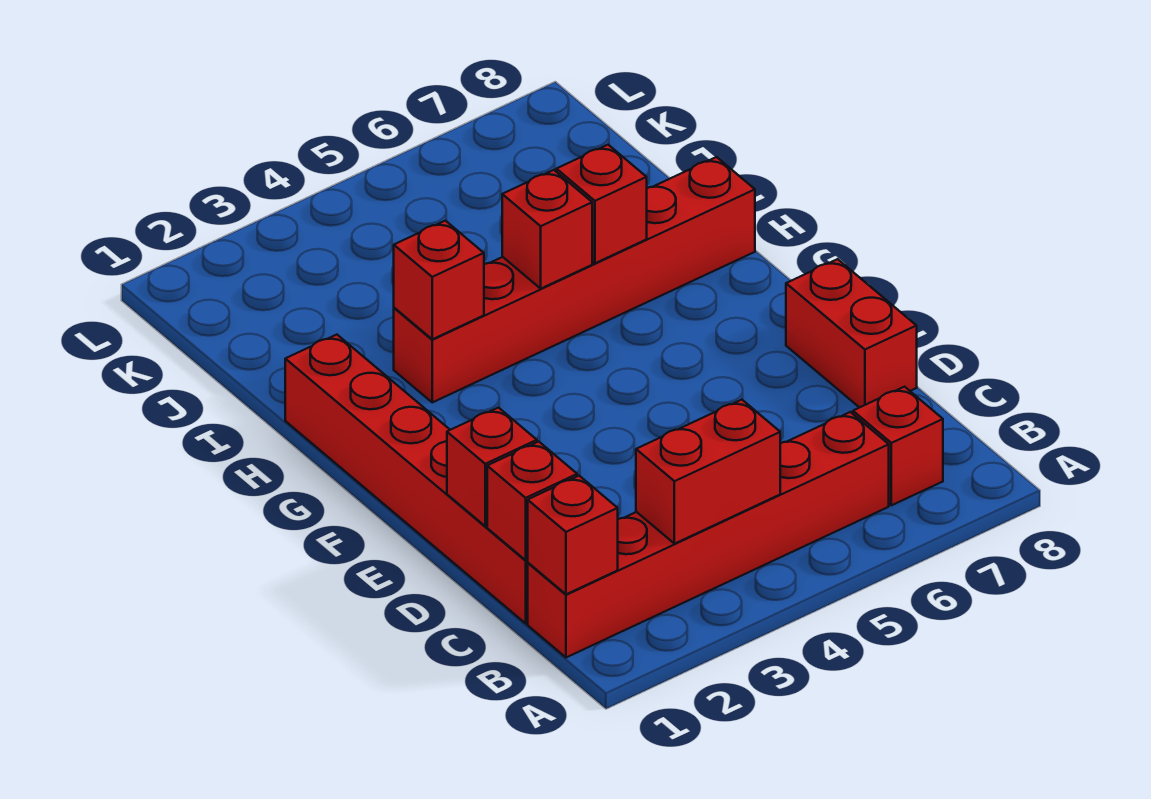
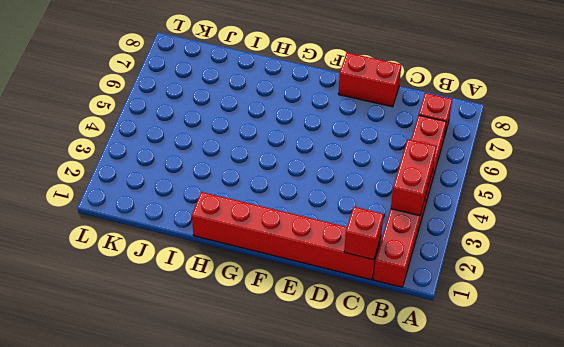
none -> red 1x6 brick [394,157,755,402]
none -> red 1x1 brick [528,476,618,594]
none -> red 1x1 brick [447,408,537,526]

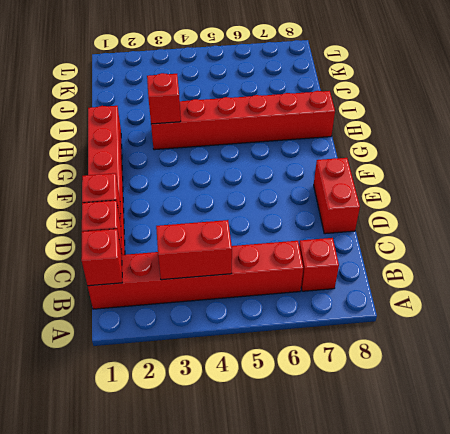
none -> red 1x1 brick [502,170,592,288]
none -> red 1x1 brick [556,145,647,263]

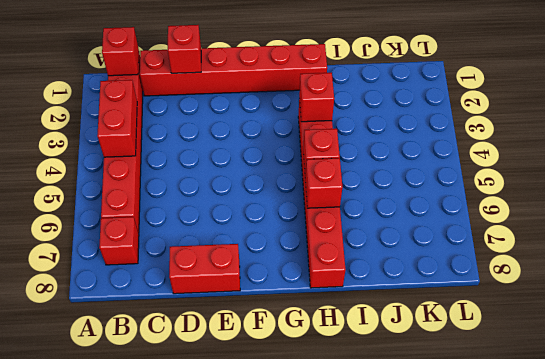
none -> red 1x1 brick [487,442,577,560]

